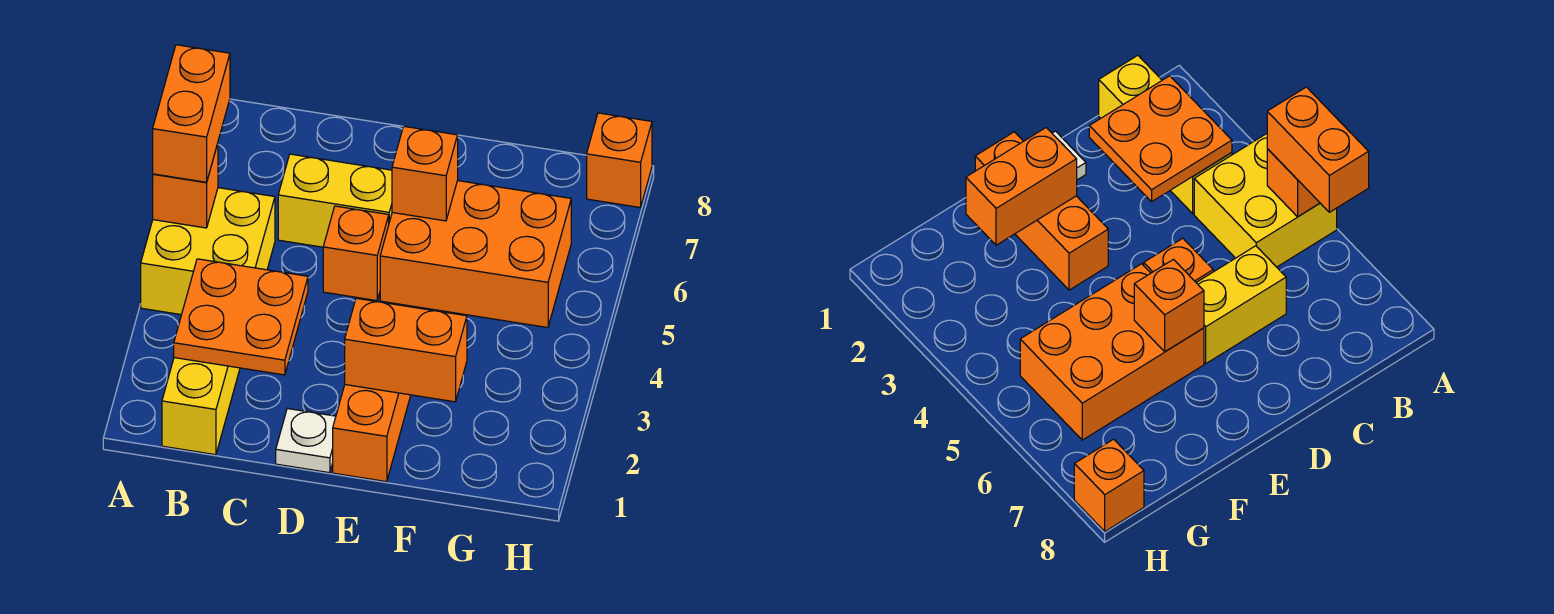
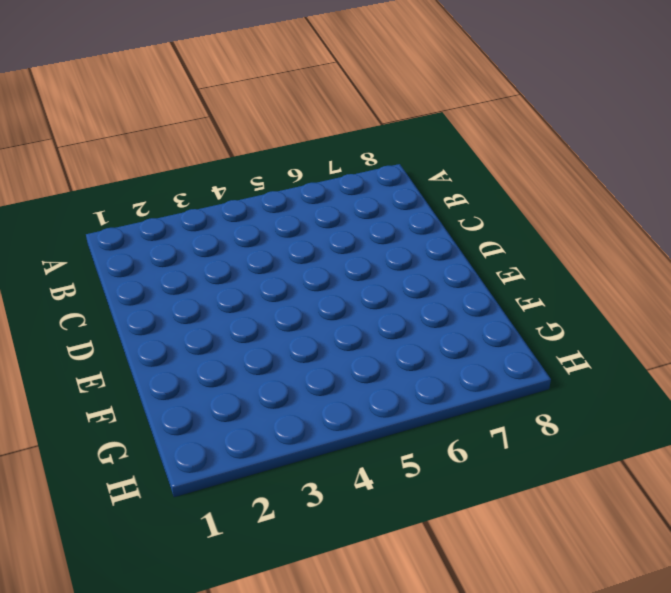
none -> yellow 2x2 brick [141,188,275,315]
none -> yellow 1x3 brick [162,358,240,455]
none -> yellow 1x2 brick [278,154,392,247]

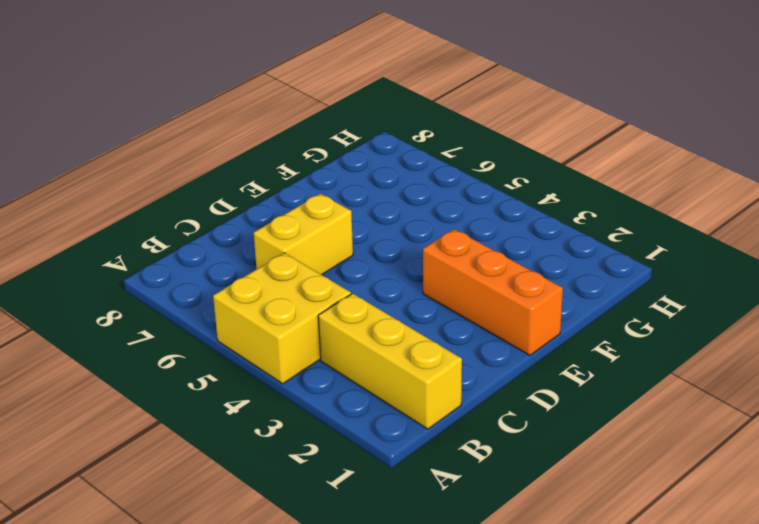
none -> white 1x1 plate [276,409,336,473]
none -> orange 1x1 brick [323,206,389,301]
none -> orange 2x3 brick [380,181,571,328]

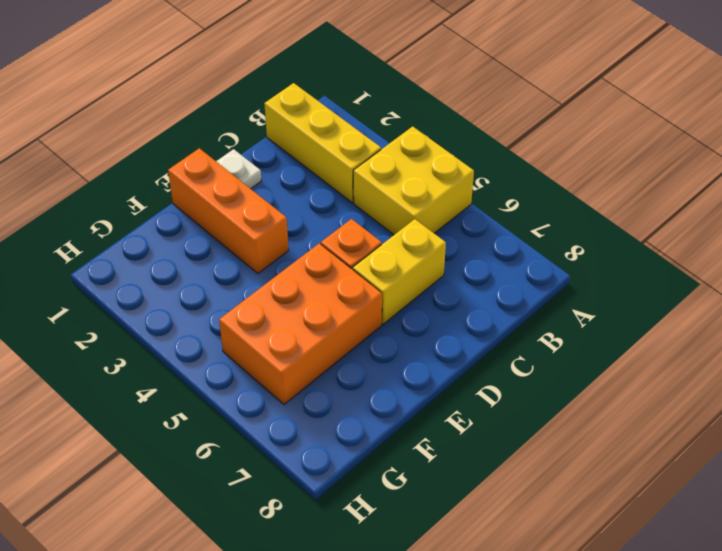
none -> orange 1x1 brick [587,113,652,208]
none -> orange 1x1 brick [153,144,218,228]
none -> orange 2x2 plate [174,259,308,375]

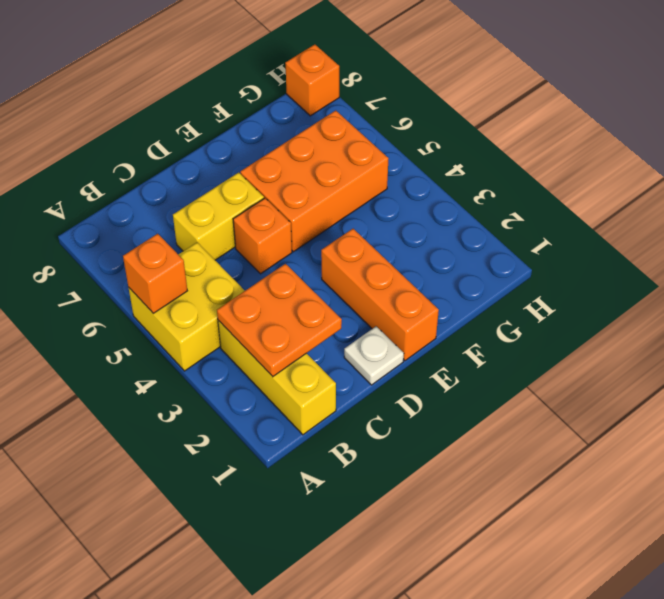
none -> orange 1x2 brick [345,298,467,402]
none -> orange 1x1 brick [392,126,458,221]
none -> orange 1x2 brick [153,45,230,182]

